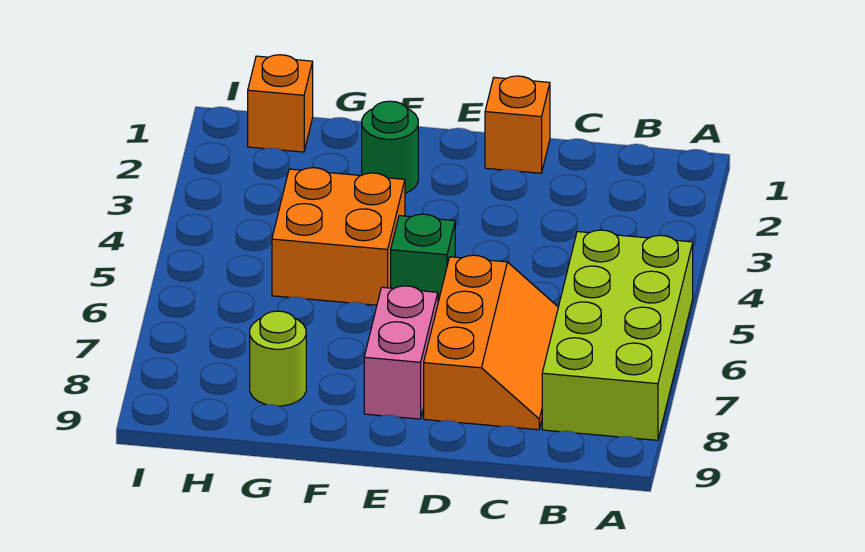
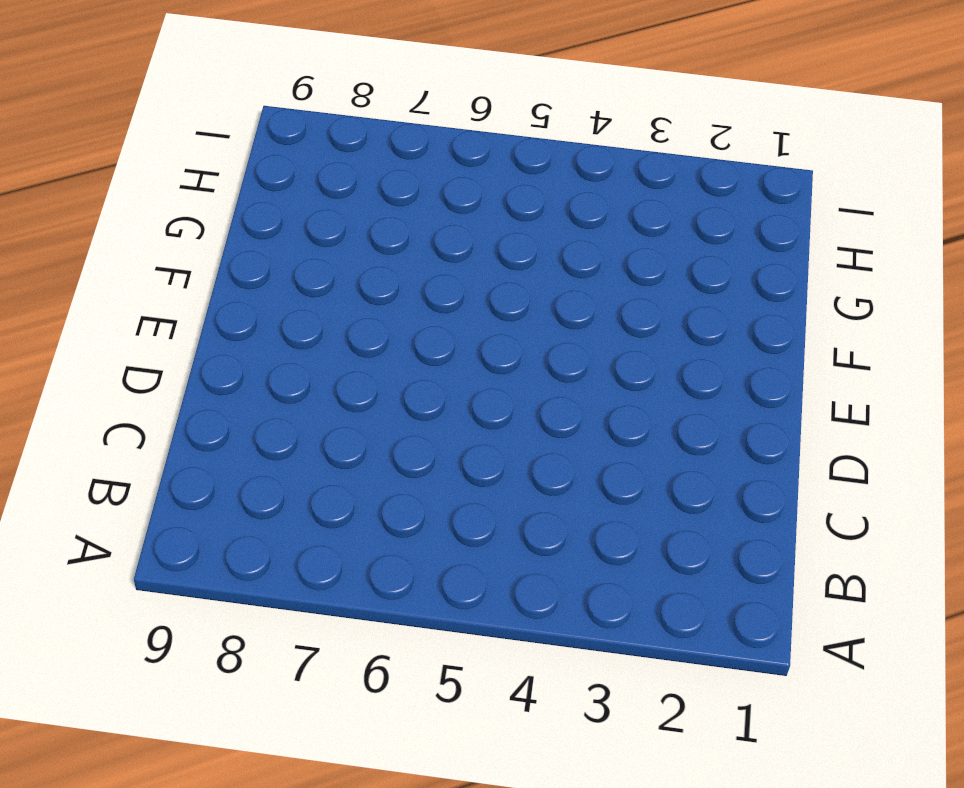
none -> lime 2x4 brick [542,230,693,440]
none -> orange 2x3 slope [424,255,558,430]

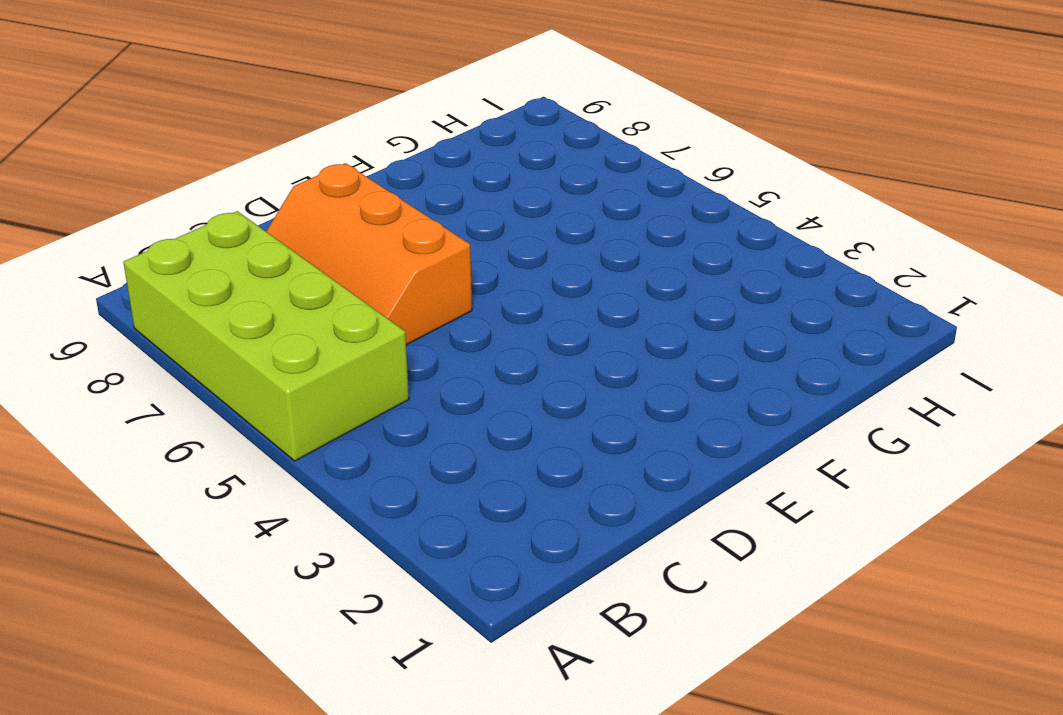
none -> orange 1x1 brick [485,76,550,173]
none -> green 1x1 brick [391,214,455,302]

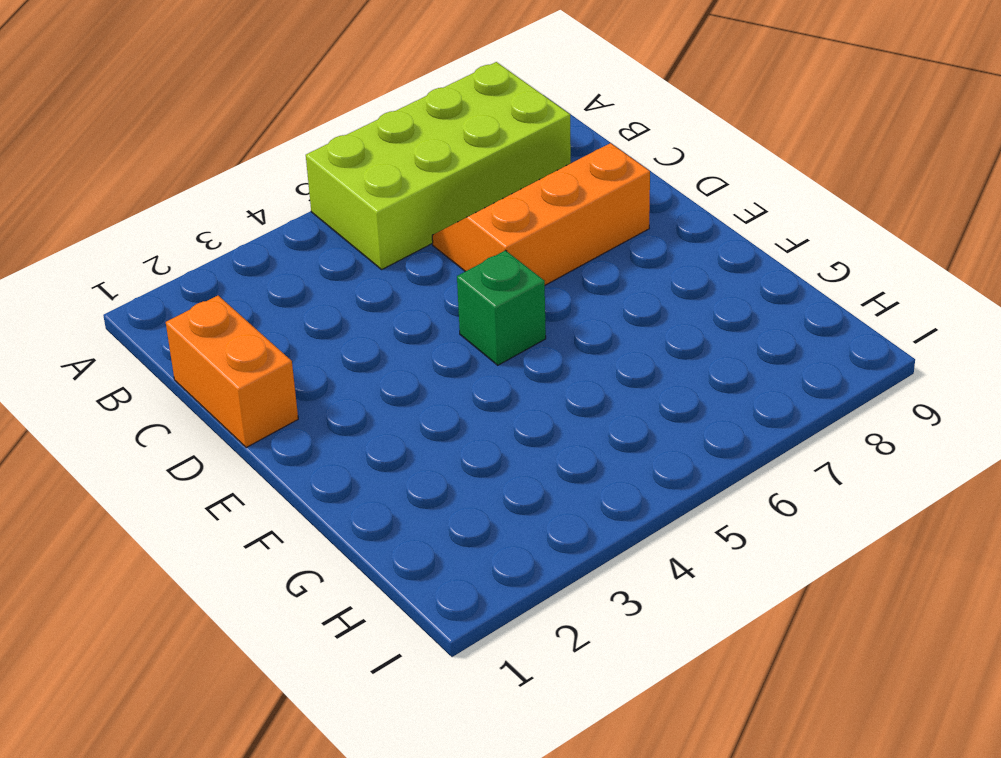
orange 1x2 brick [166,296,298,448] -> orange 1x1 brick [485,76,550,173]
none -> pink 1x2 brick [364,286,438,419]
none -> green 1x1 round brick [362,101,418,193]

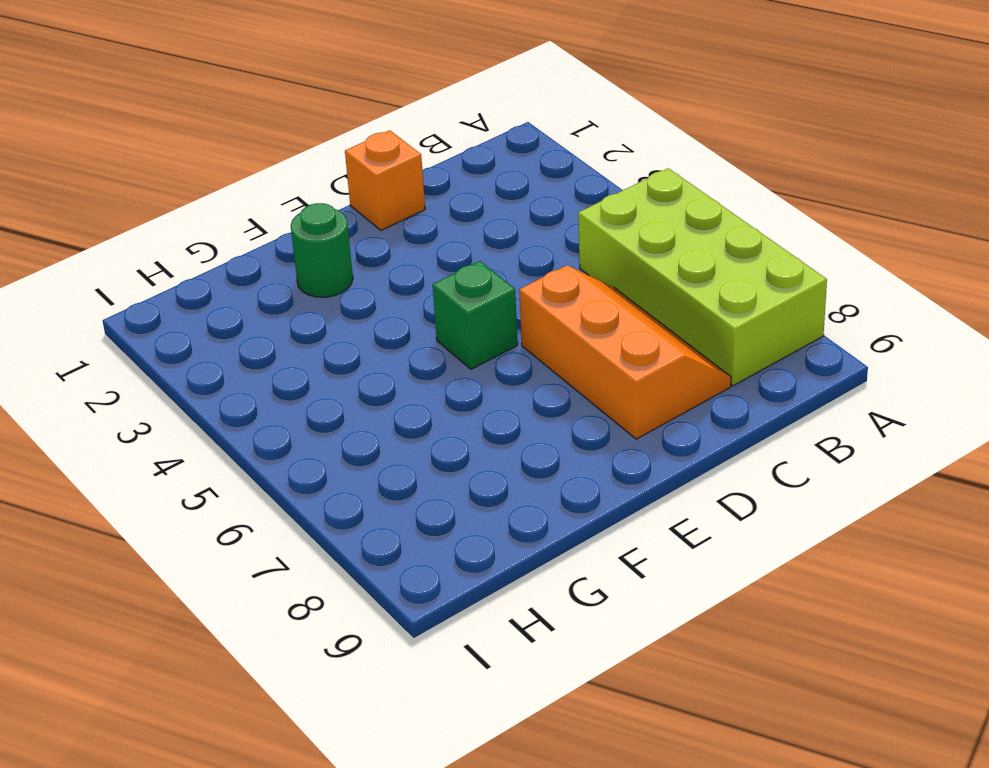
none -> pink 1x2 brick [364,286,438,419]
none -> orange 2x2 brick [272,168,405,305]

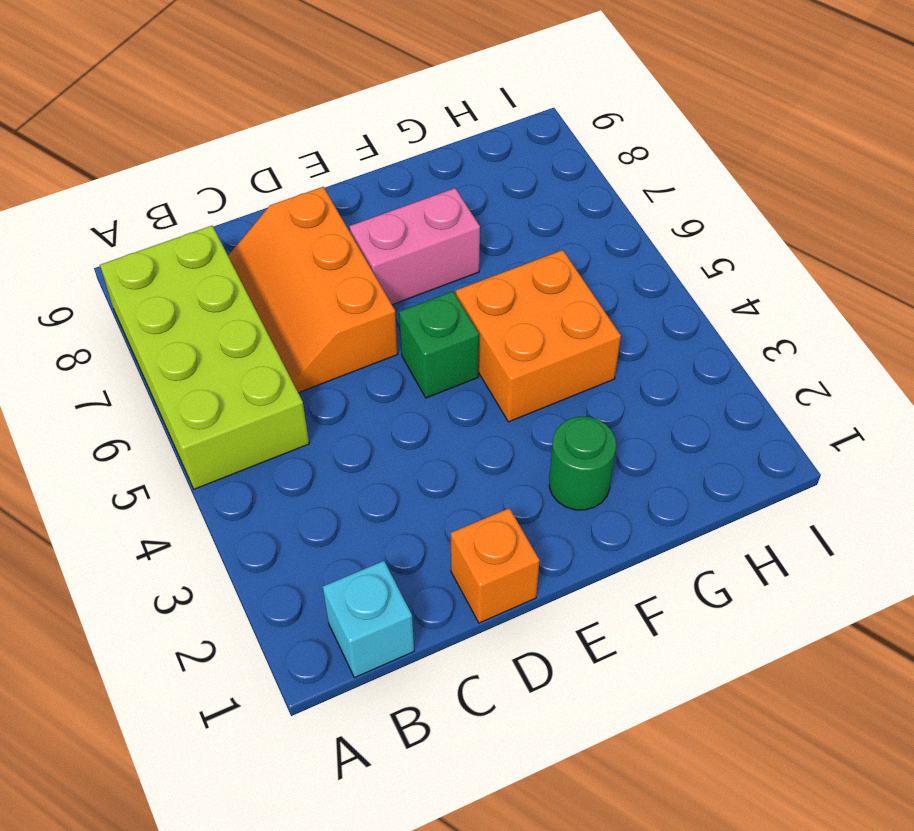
cyan 1x1 brick [323,561,414,678] -> none
pink 1x2 brick [350,188,480,305] -> pink 1x2 brick turned to [364,286,438,419]
none -> lime 1x1 round brick [250,311,306,406]
none -> orange 1x1 brick [248,55,313,152]

